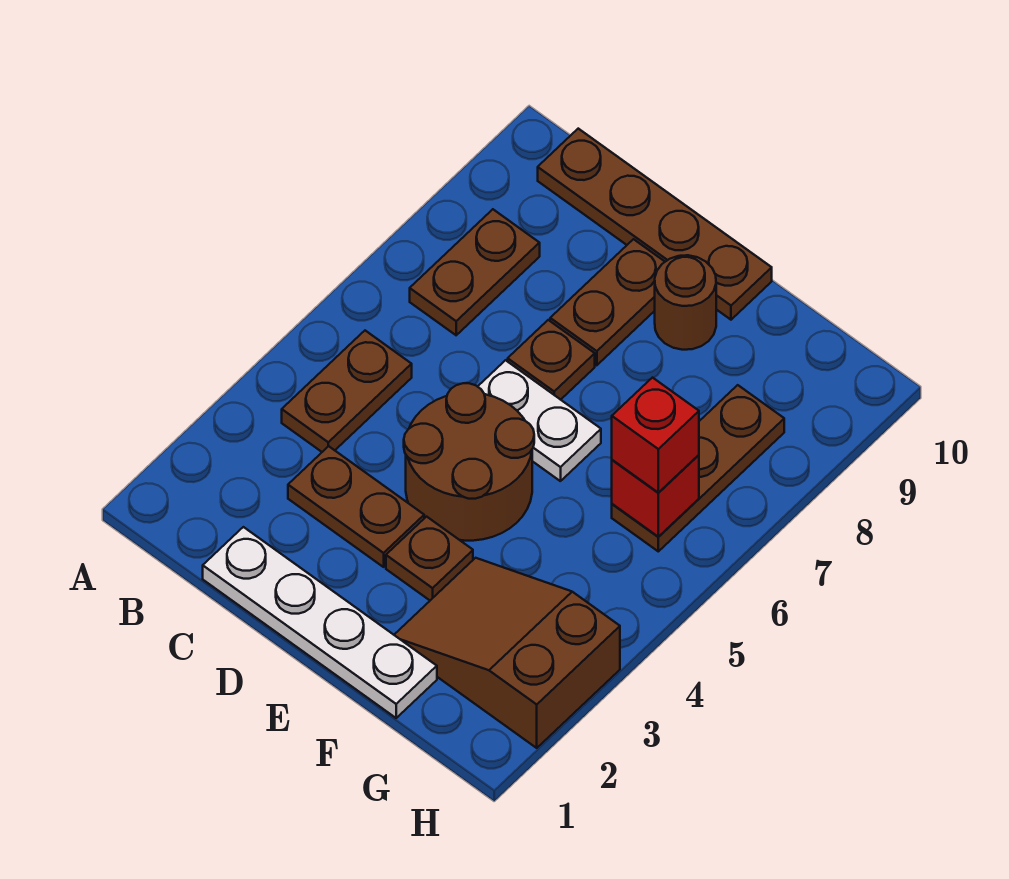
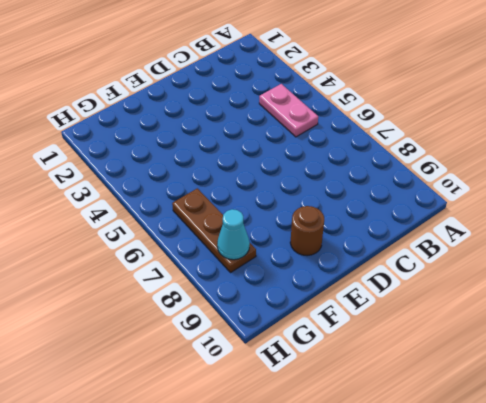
pink 1x2 plate [259,84,318,137] -> brown 1x2 plate [282,331,412,452]
cyan 1x1 cone [217,209,250,260] -> none
none -> brown 1x2 plate [410,209,540,335]
none -> brown 1x4 plate [538,129,772,320]
none -> white 1x4 plate [203,527,437,718]

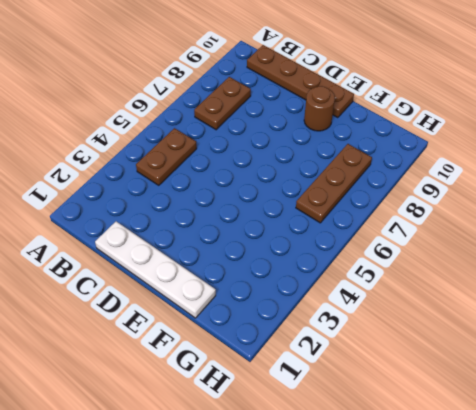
none -> brown 1x2 plate [288,446,424,567]
none -> brown 2x2 round brick [404,383,534,541]
none -> white 1x2 plate [478,360,601,481]

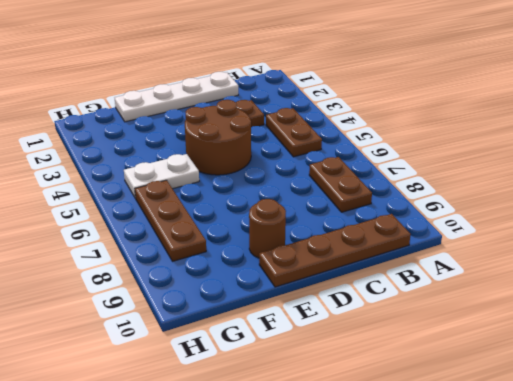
white 1x2 plate [124,154,199,198] -> white 1x2 plate moved to [478,360,601,481]
none -> brown 1x1 plate [508,320,595,400]
none -> brown 1x2 plate [550,239,665,365]
none -> brown 1x1 plate [386,517,473,600]

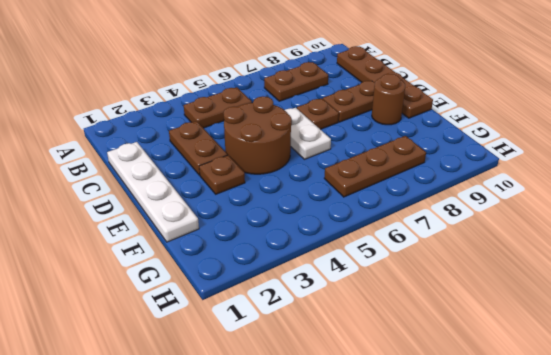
none -> brown 2x3 slope [394,558,620,748]
none -> red 1x1 brick [612,455,699,537]
none -> red 1x1 brick [612,378,699,493]

